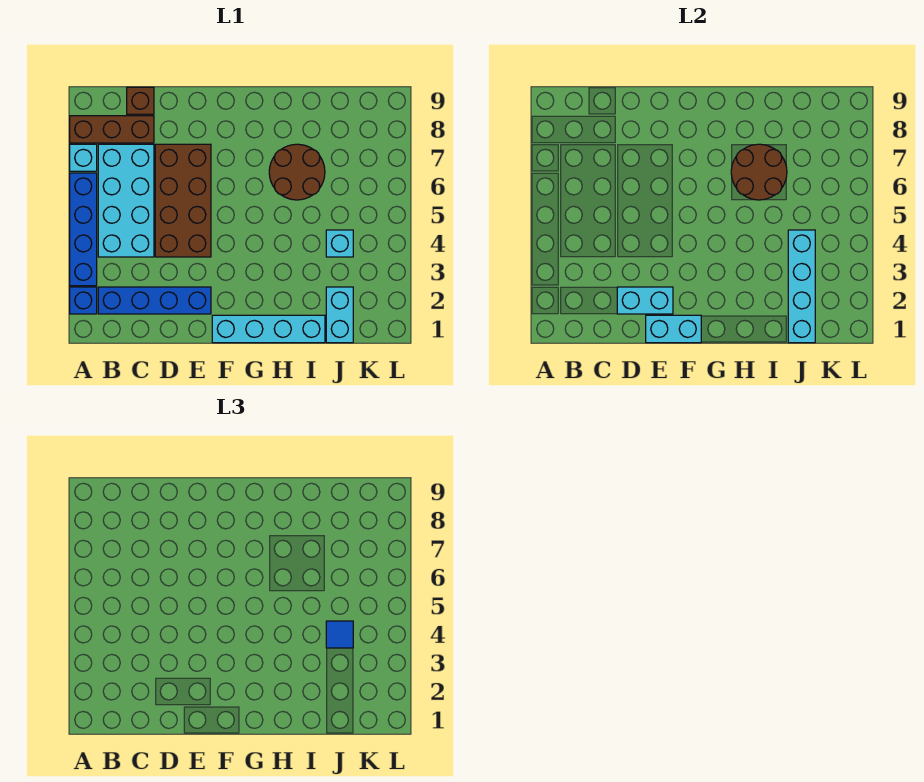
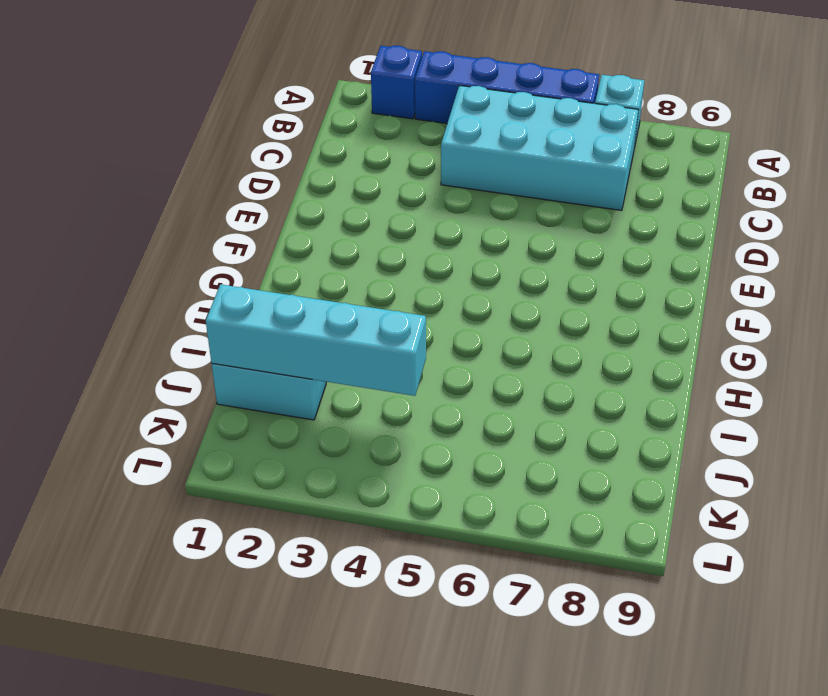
none -> brown 1x3 brick [70,116,154,143]
none -> blue 1x4 brick [98,287,211,314]
none -> brown 1x1 brick [127,87,154,114]

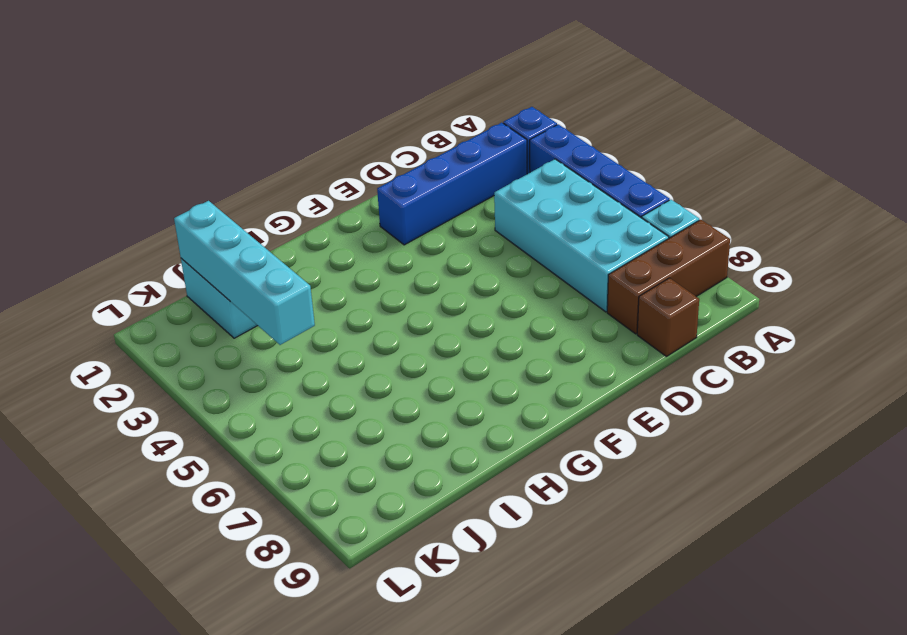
none -> brown 2x4 brick [155,144,211,257]
none -> cyan 1x4 brick [212,315,325,343]
none -> brown 2x2 round brick [269,144,325,200]

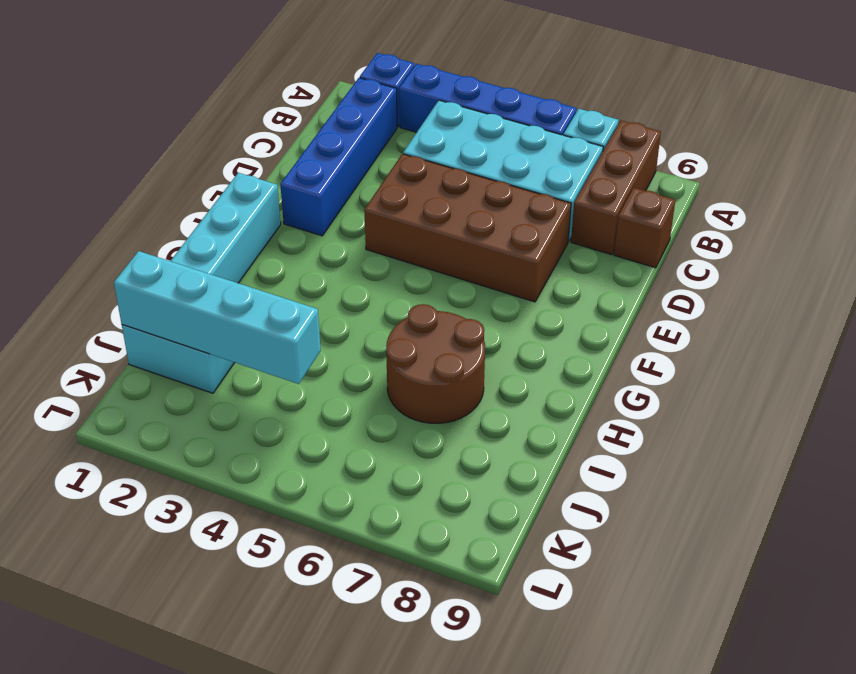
none -> cyan 1x1 brick [326,230,353,257]
none -> cyan 1x2 brick [617,287,673,314]
none -> cyan 1x2 brick [646,315,701,343]

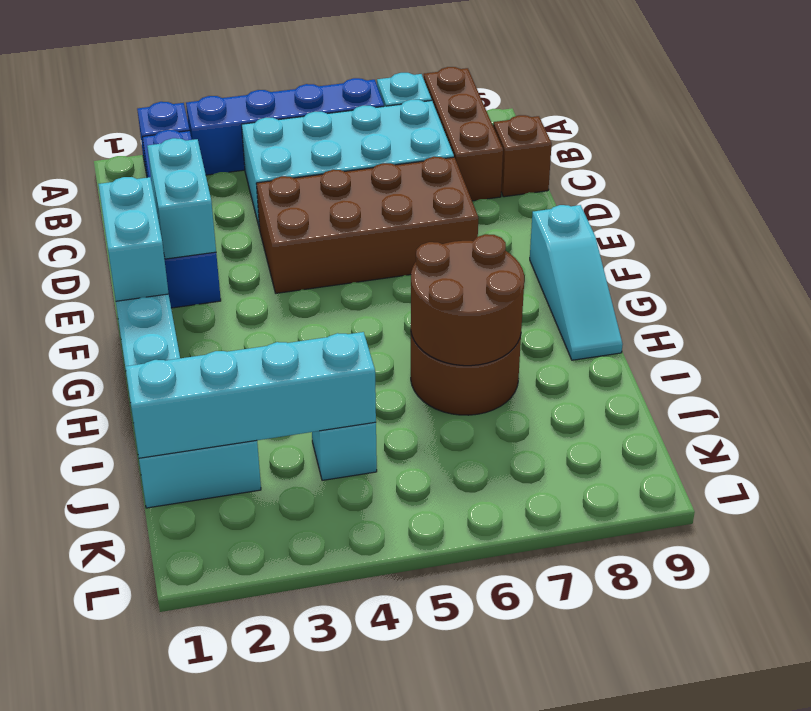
cyan 1x3 slope [530,205,623,360] -> none
none -> blue 1x1 tile [326,621,353,648]

